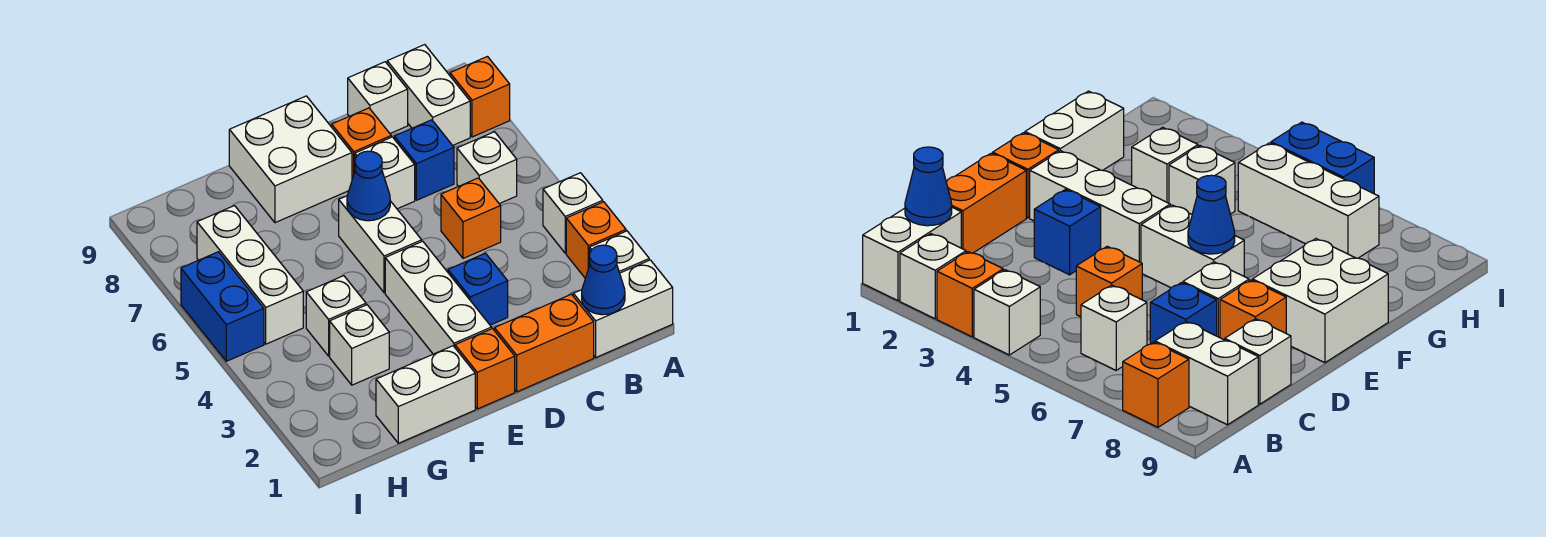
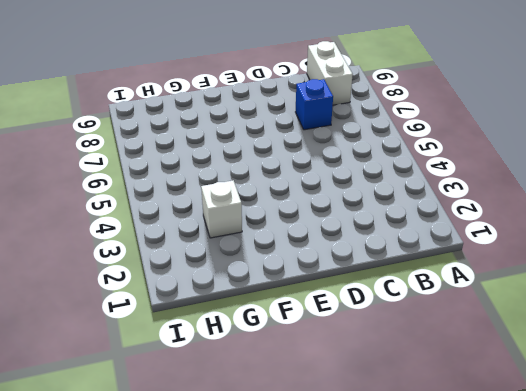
none -> white 1x2 brick [573,260,673,357]
none -> white 1x1 brick [590,231,649,273]
none -> orange 1x1 brick [566,202,626,278]

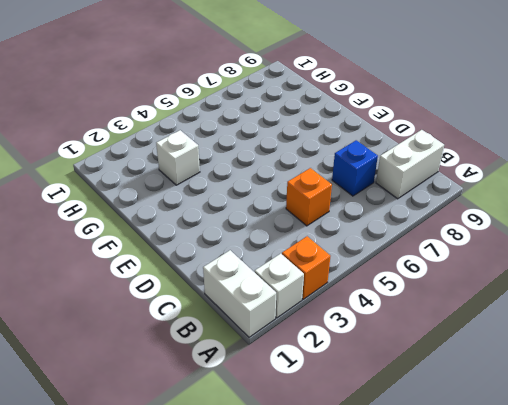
none -> white 1x1 brick [543,173,603,253]
none -> orange 1x1 brick [450,57,510,137]
none -> white 1x1 brick [457,132,517,204]

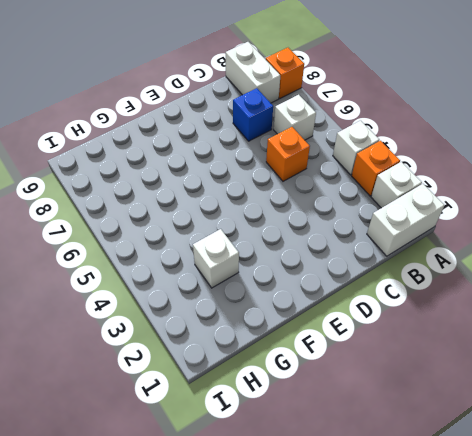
none -> orange 1x2 brick [495,294,594,392]
none -> white 1x1 brick [348,62,408,133]
none -> blue 1x1 brick [448,253,508,325]

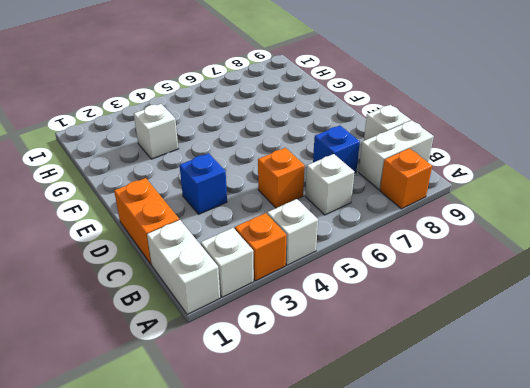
none -> white 1x1 brick [355,137,415,209]
none -> orange 1x1 brick [332,108,391,179]
none -> orange 1x1 brick [455,329,515,409]

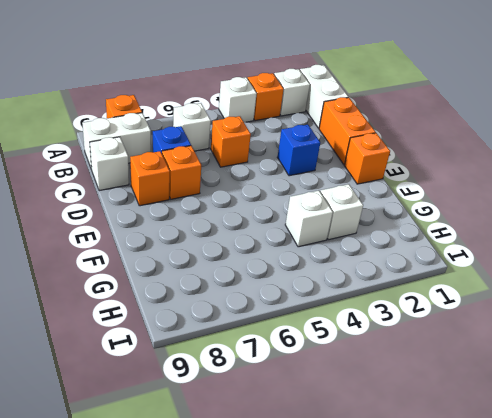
orange 1x1 brick [162,146,201,199] -> white 1x1 brick [355,137,415,209]
none -> white 1x3 brick [385,241,492,354]
none -> white 1x2 brick [339,196,422,293]
none -> white 2x2 brick [229,96,352,223]

